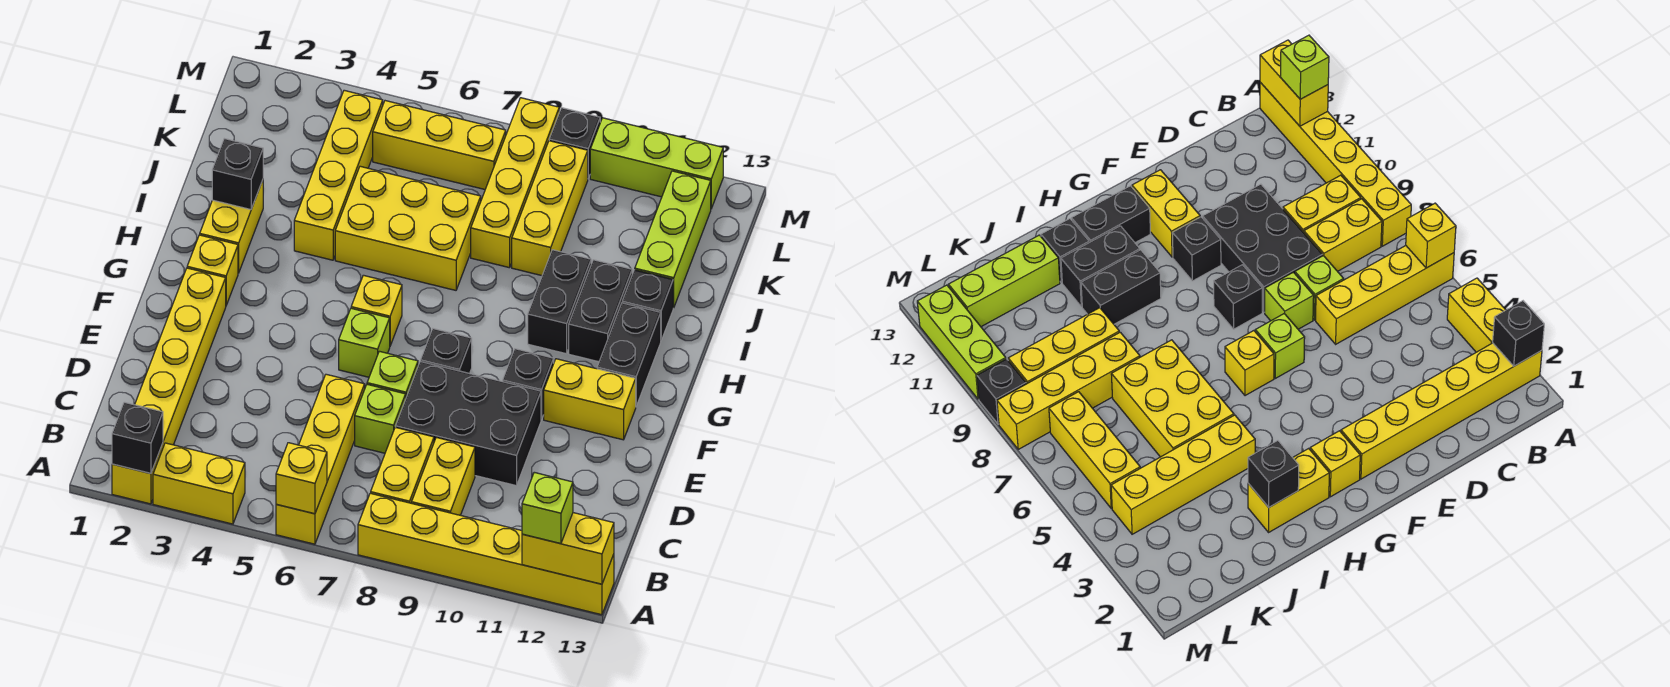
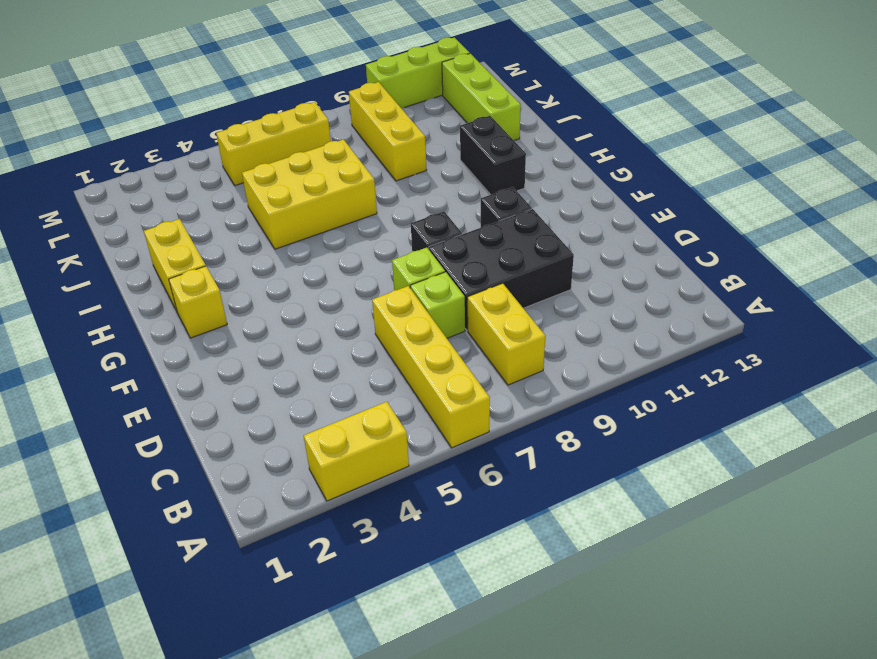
none -> yellow 1x6 brick [112,268,226,504]
none -> yellow 1x6 brick [358,493,614,615]
none -> yellow 1x2 brick [412,438,475,515]
none -> lime 1x1 brick [339,308,390,377]

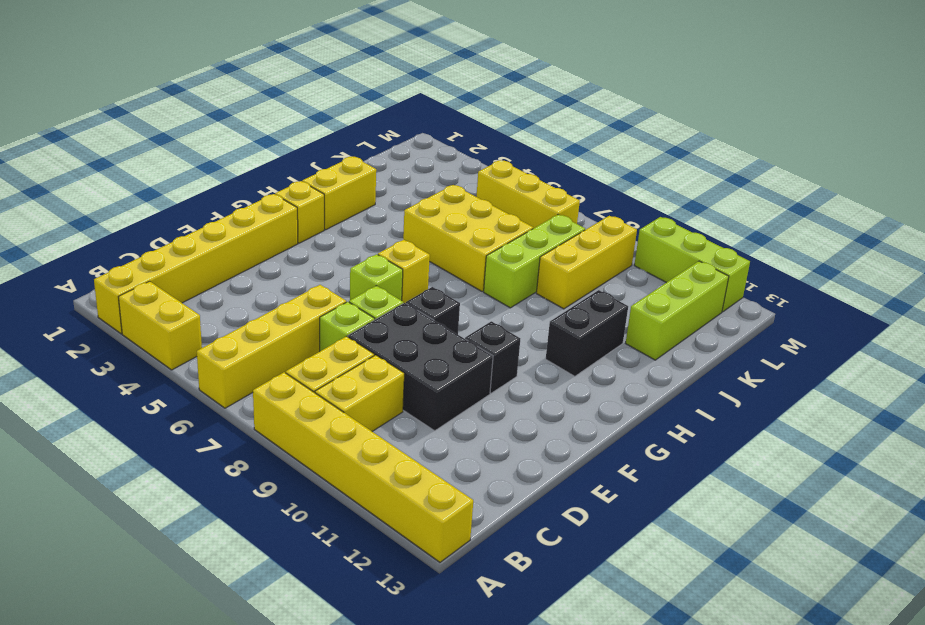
lime 1x3 brick [484,214,585,308] -> yellow 1x4 brick [471,98,559,268]
none -> yellow 1x2 brick [544,359,636,440]
none -> black 1x2 brick [597,303,661,406]
none -> black 1x2 brick [528,250,591,354]
none -> yellow 1x4 brick [294,90,383,260]

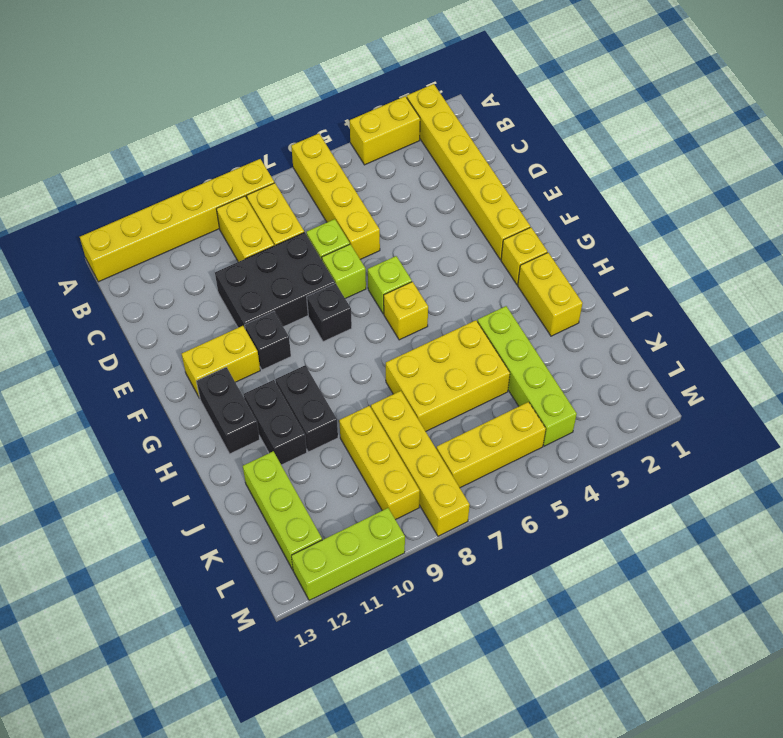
lime 1x4 brick [477,306,577,446] -> yellow 1x4 brick [294,90,383,260]
none -> black 1x1 brick [622,270,673,340]
none -> black 1x1 brick [549,108,600,178]
none -> black 1x1 brick [112,402,163,473]
none -> yellow 1x1 brick [276,443,327,514]

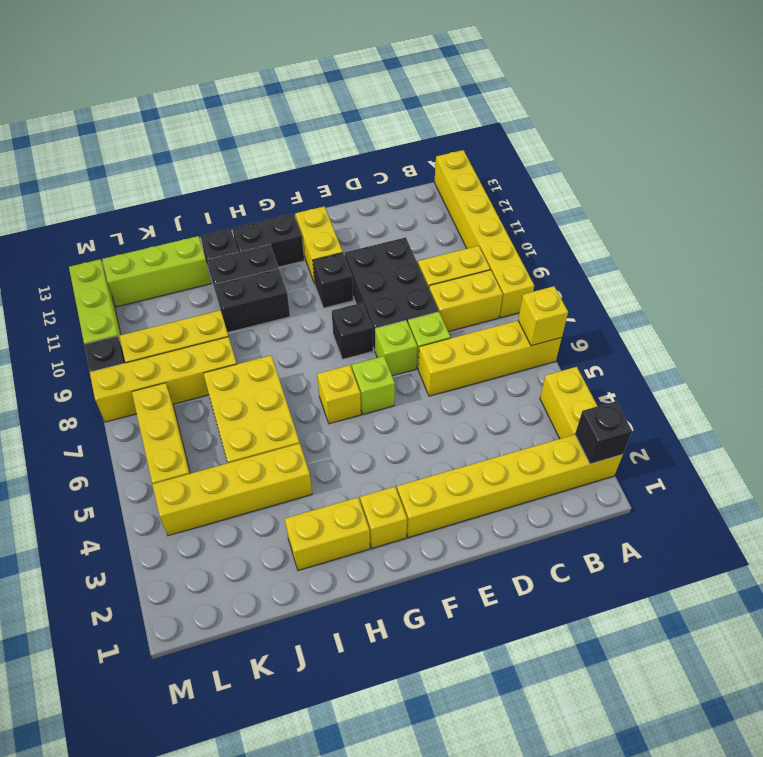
none -> yellow 1x2 brick [522,513,614,584]
none -> black 1x1 brick [212,139,263,210]
none -> lime 1x1 brick [522,472,573,544]

